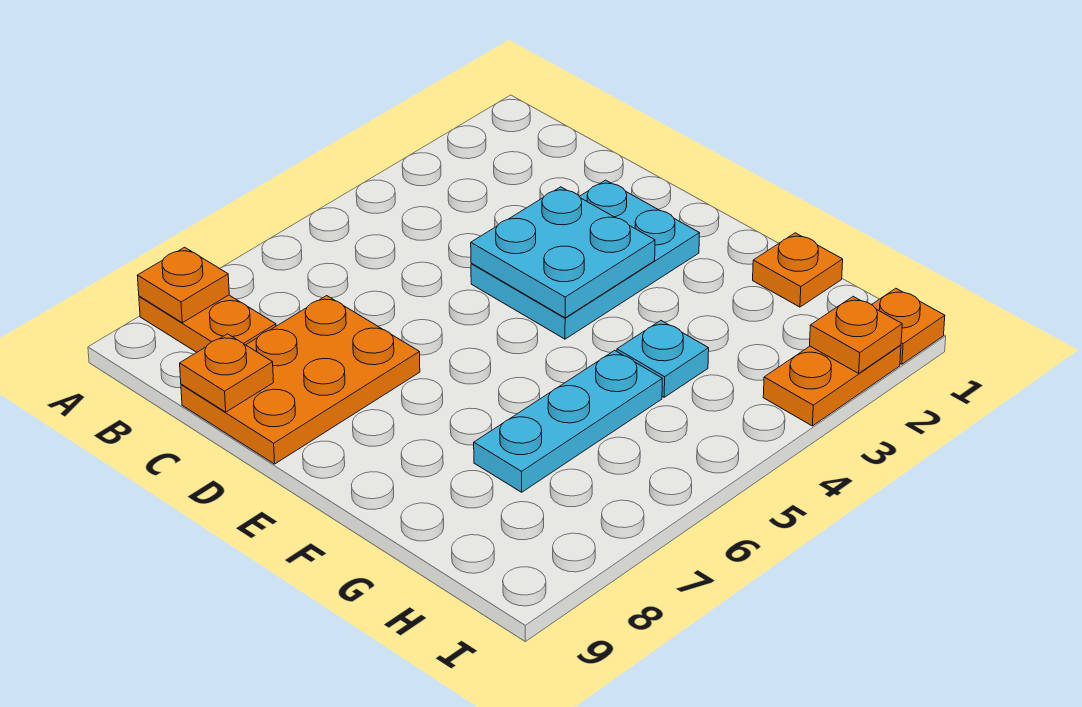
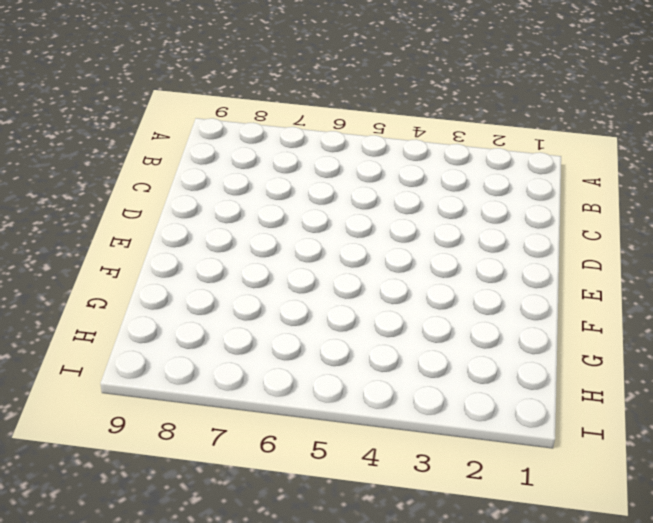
none -> orange 1x2 plate [139,295,276,352]
none -> orange 2x3 plate [181,296,420,464]
none -> cyan 2x3 plate [471,180,700,339]

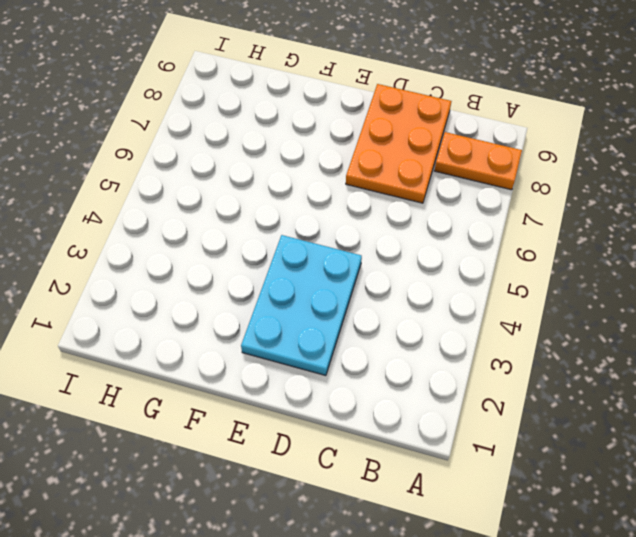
none -> orange 1x1 plate [753,233,843,307]
none -> cyan 1x1 plate [617,321,709,397]
none -> cyan 1x3 plate [474,350,662,492]

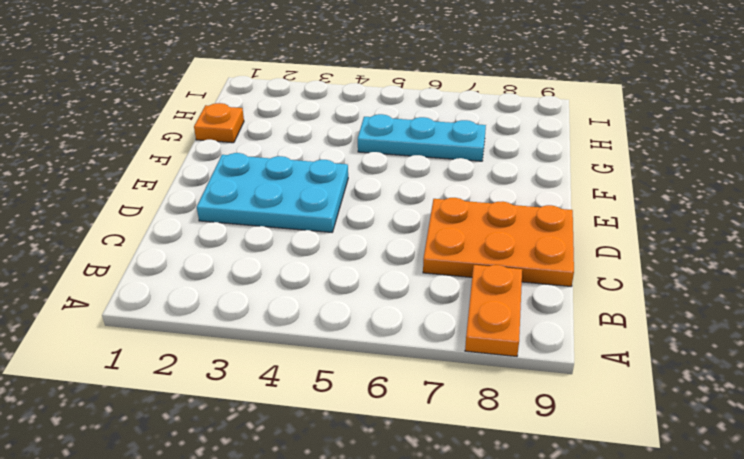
none -> cyan 1x1 plate [617,321,709,397]
none -> orange 1x1 plate [872,288,945,364]
none -> orange 1x2 plate [763,345,901,426]

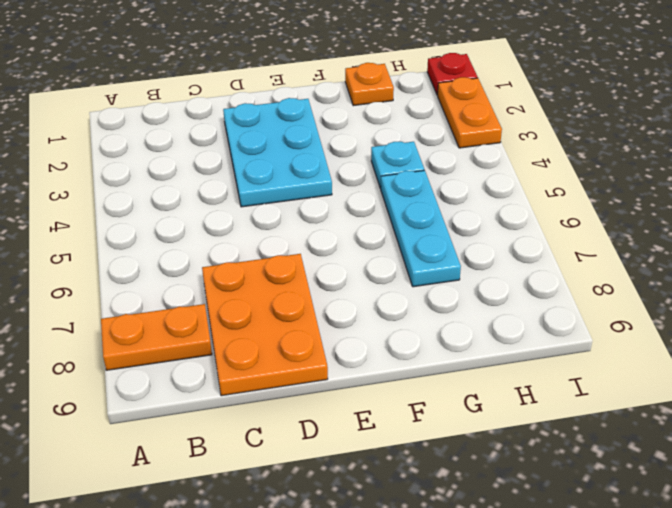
red 1x1 plate [427,53,478,95] -> orange 1x1 plate [872,288,945,364]
none -> orange 1x1 plate [137,247,229,323]
none -> orange 1x1 plate [180,334,274,412]
none -> cyan 2x2 plate [471,187,655,318]

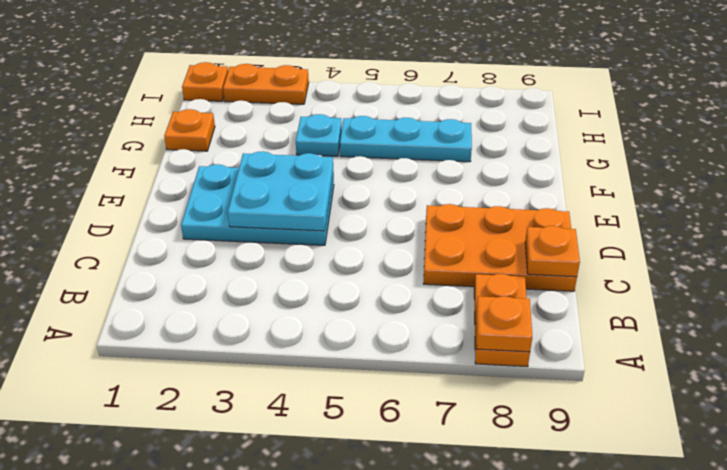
none -> orange 1x1 plate [810,297,902,373]

